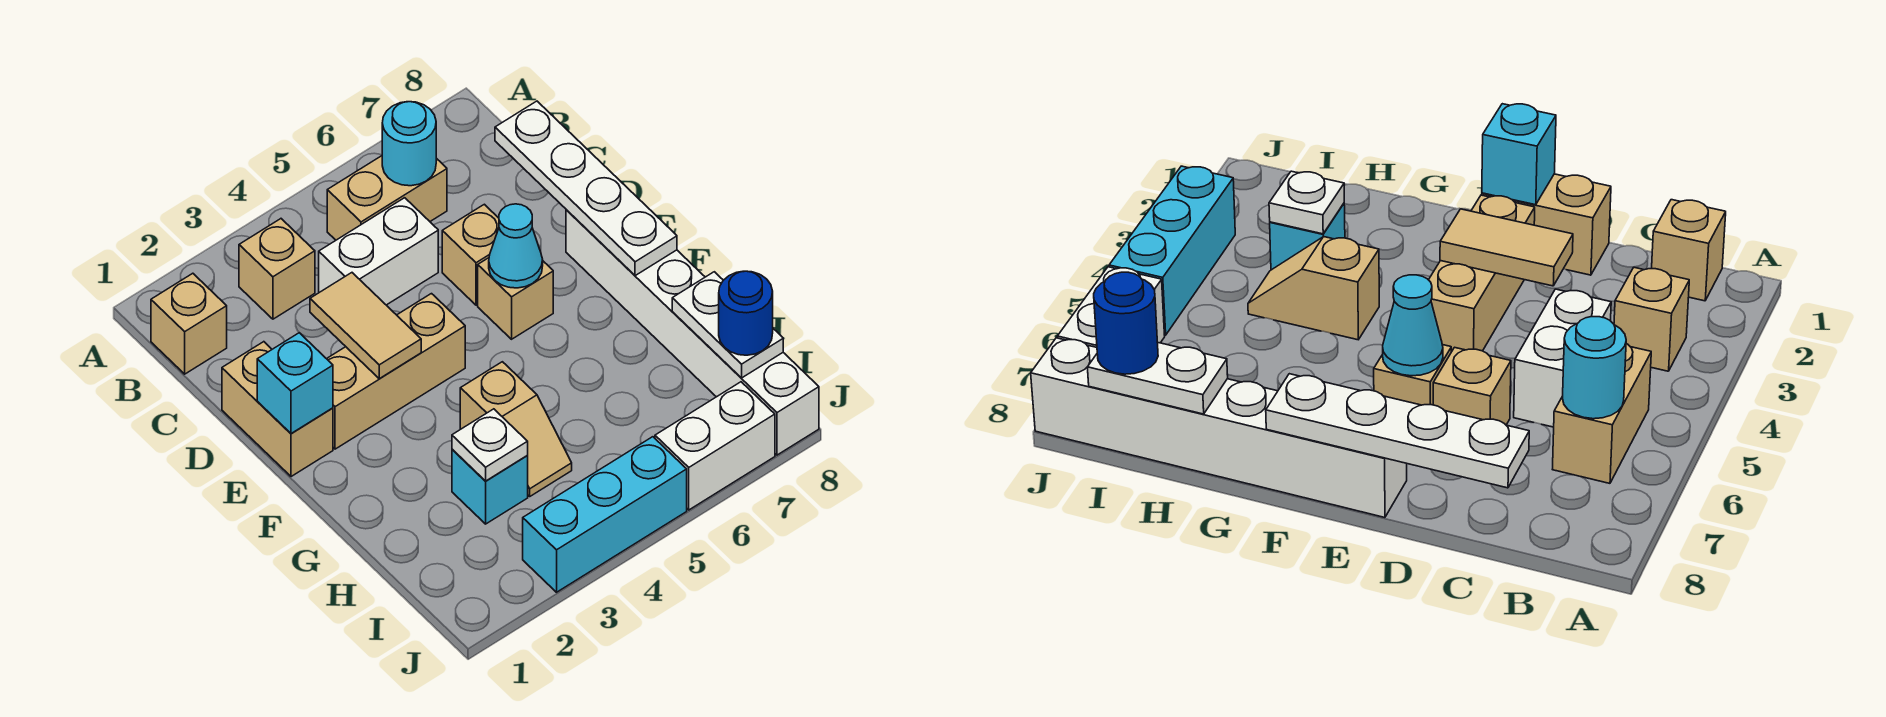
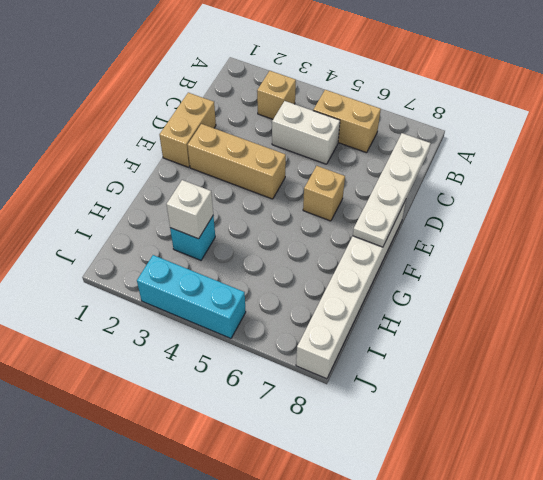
white 1x1 brick [166,180,213,239] -> white 1x1 plate [452,409,528,481]
none -> tan 1x1 brick [151,273,227,374]
none -> tan 1x1 brick [442,204,499,305]
none -> tan 1x2 slope [460,362,572,496]

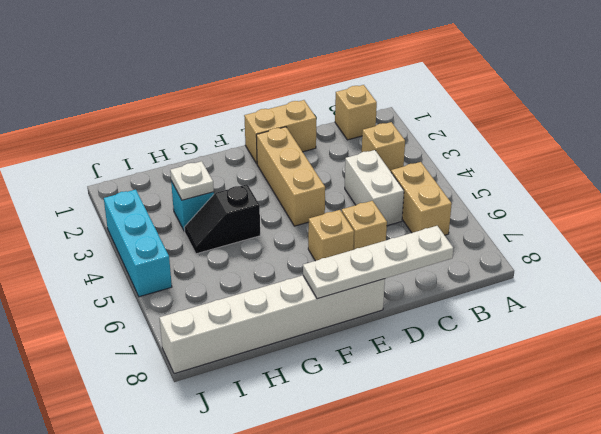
black 1x2 slope [184,184,260,254] -> tan 1x2 slope [460,362,572,496]
none -> white 1x2 brick [655,382,775,510]
none -> cyan 1x1 round brick [382,102,436,186]
none -> tan 1x2 tile [310,273,421,379]

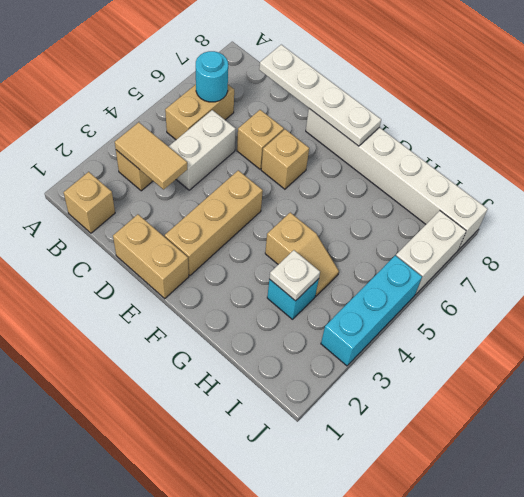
tan 1x2 tile [115,122,187,189] -> tan 1x2 tile moved to [310,273,421,379]
none -> cyan 1x1 brick [257,333,333,434]
none -> cyan 1x1 cone [489,204,543,288]
none -> white 1x2 plate [672,272,783,378]

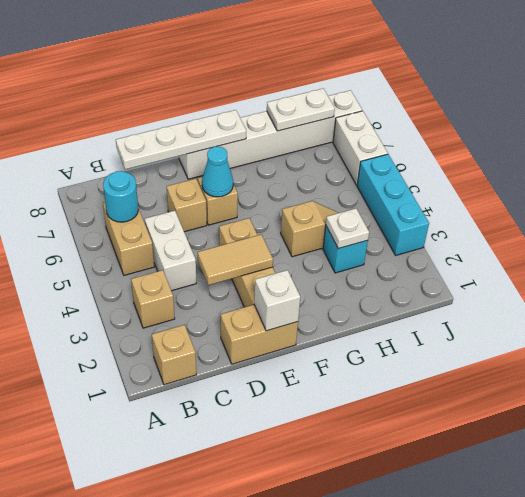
white 1x1 brick [254,270,300,331] -> cyan 1x1 brick [257,333,333,434]
none -> blue 1x1 round brick [719,271,773,355]

